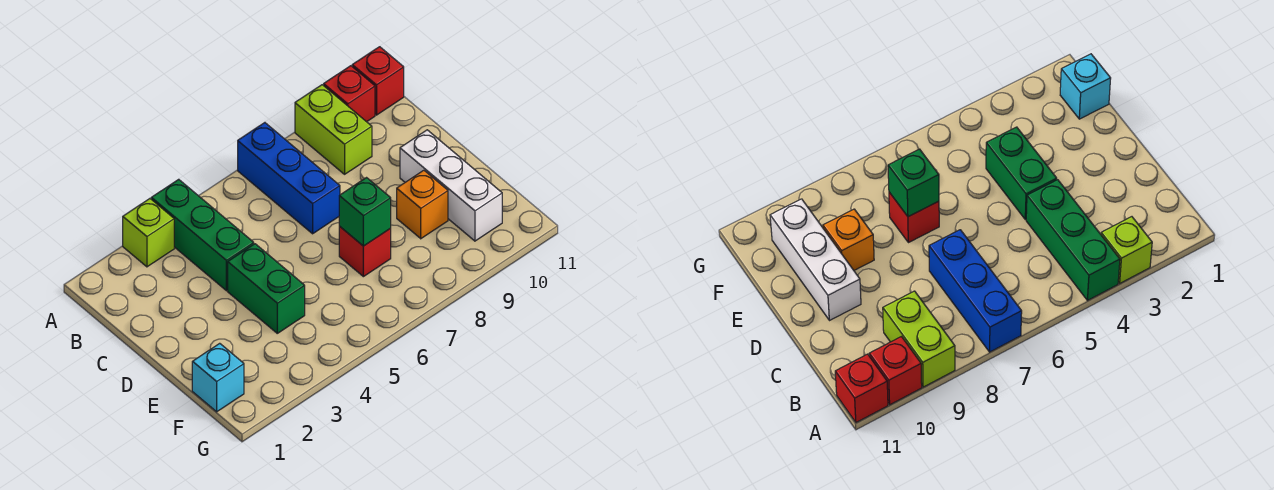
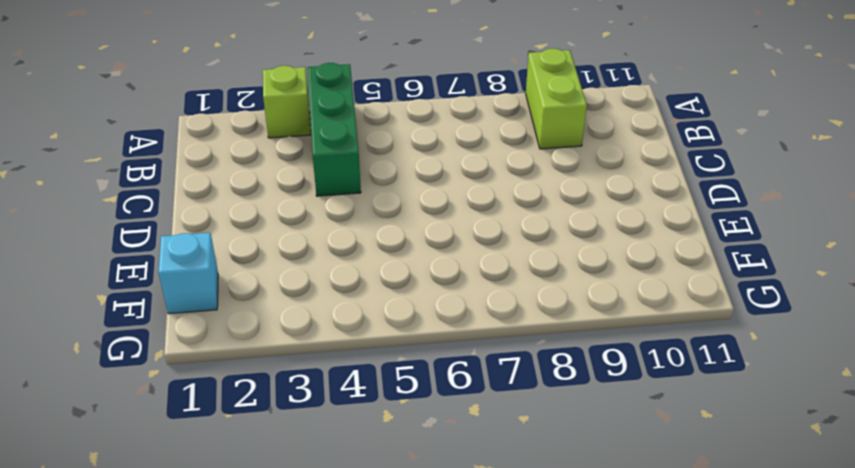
none -> blue 1x3 brick [238,123,340,234]
none -> red 1x1 brick [324,66,375,122]
none -> red 1x1 brick [352,47,404,115]

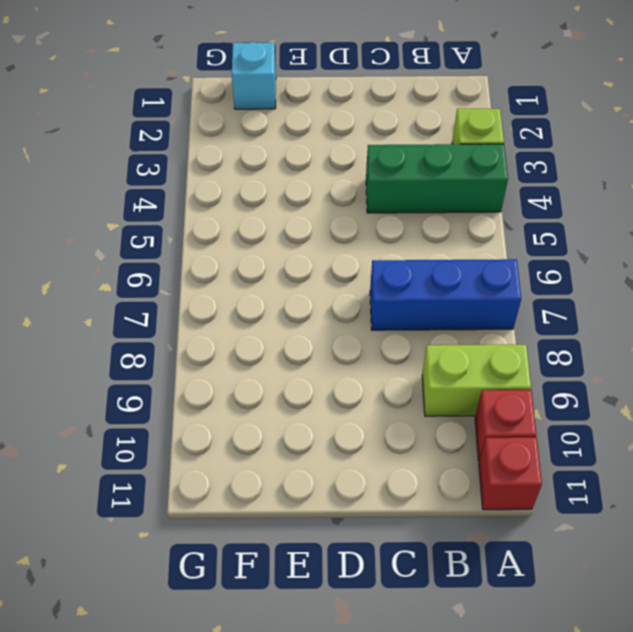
none -> green 1x2 brick [228,244,305,333]
none -> white 1x3 brick [400,130,502,241]
none -> red 1x1 brick [339,226,391,277]

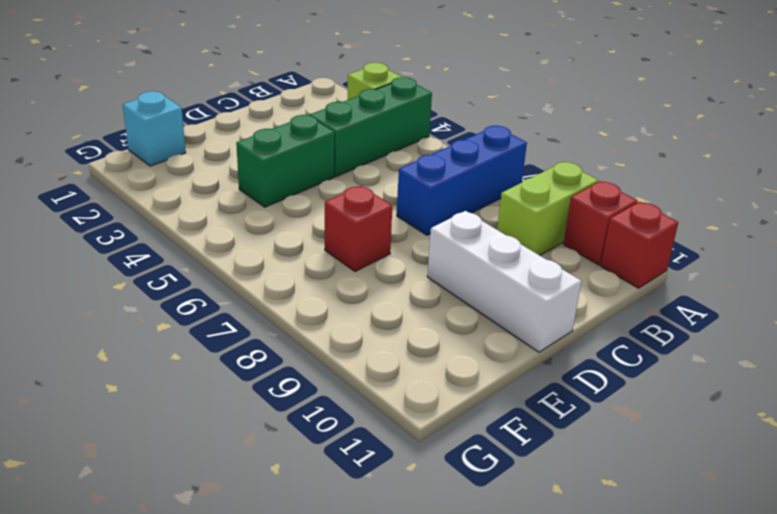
white 1x3 brick [427,211,581,352] -> white 1x3 brick turned to [400,130,502,241]
none -> orange 1x1 brick [397,170,448,239]
none -> green 1x1 brick [339,178,391,246]

